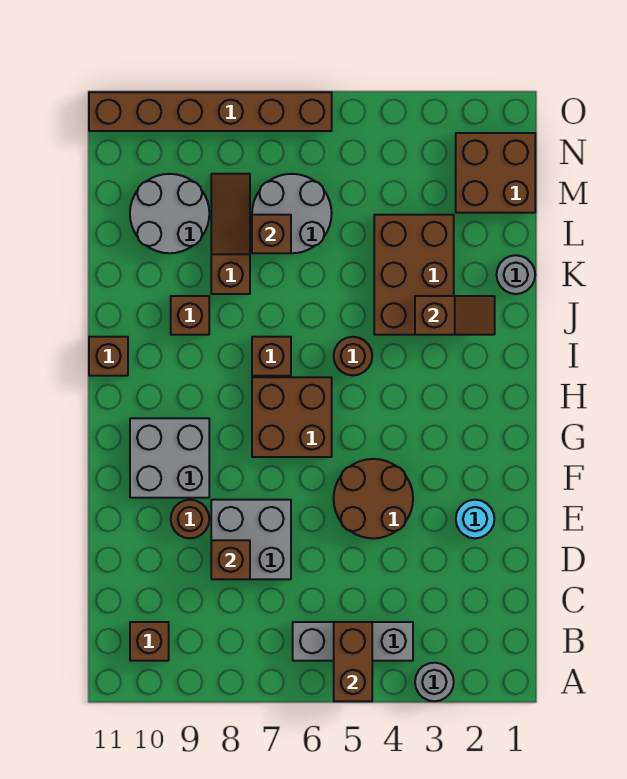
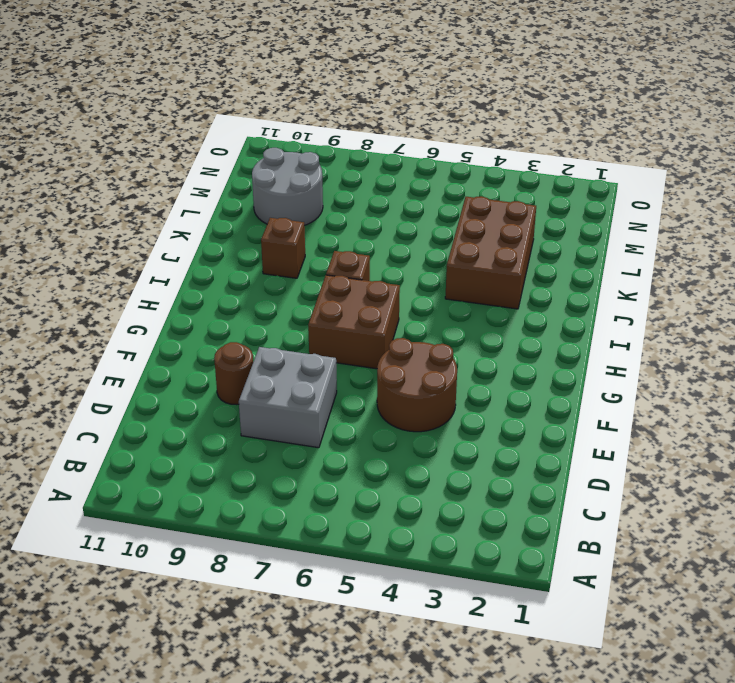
none -> grey 1x1 round brick [415,663,454,701]
none -> grey 1x3 brick [293,622,413,661]
none -> brown 1x1 brick [130,622,169,661]

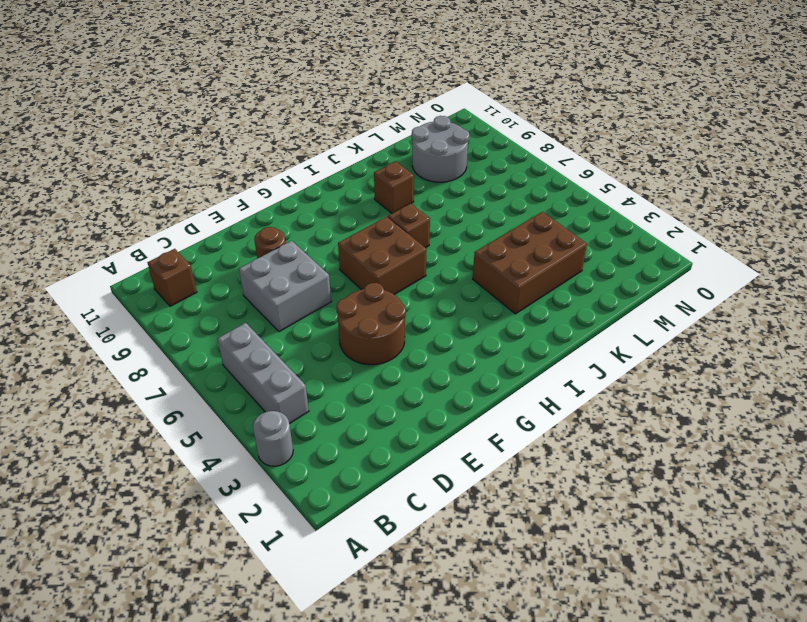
none -> cyan 1x1 round brick [456,500,494,538]
none -> grey 2x2 brick [130,418,209,498]
none -> brown 1x1 round brick [334,337,372,375]

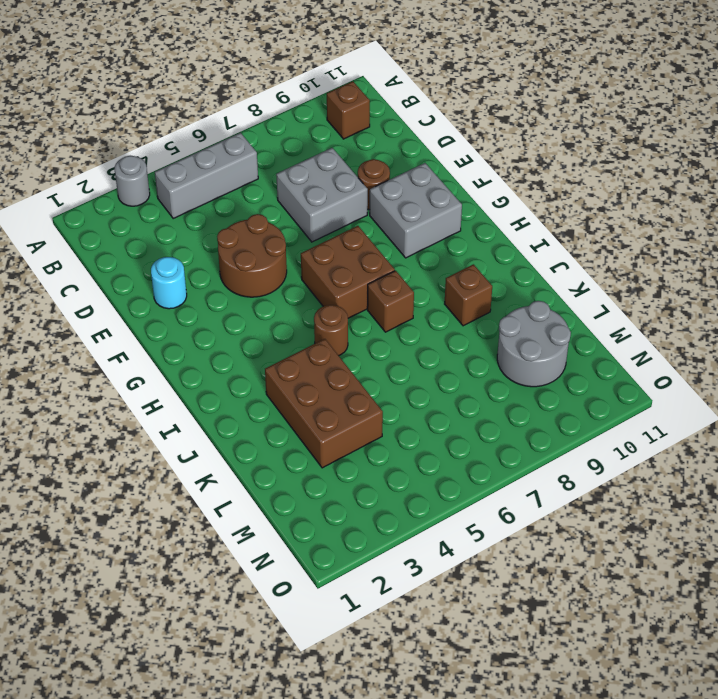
none -> brown 1x1 brick [89,337,128,376]
none -> grey 1x1 round brick [496,255,535,294]
none -> brown 1x3 slope [211,174,250,294]

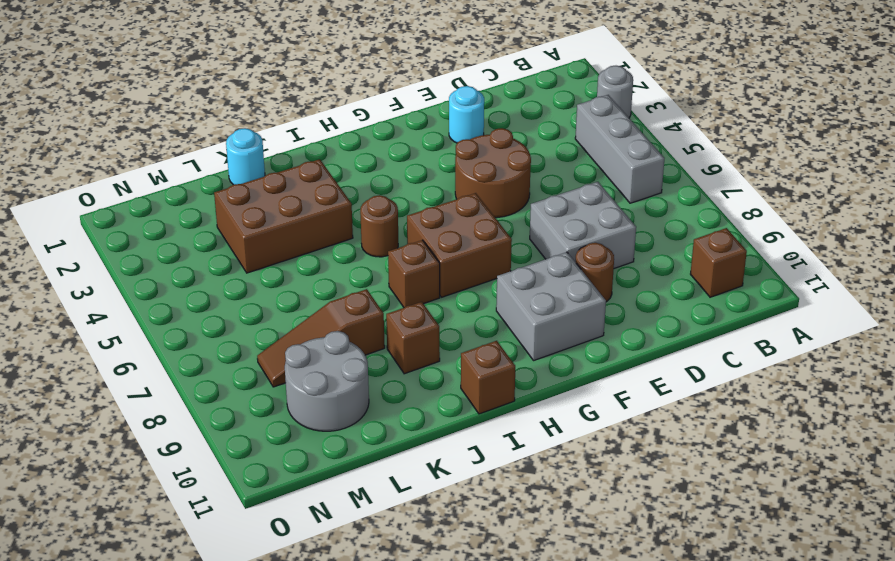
cyan 1x1 round brick [226,128,265,185] -> grey 1x1 round brick [496,255,535,294]
none -> grey 2x2 round brick [252,174,332,253]
none -> brown 2x2 brick [456,133,535,213]
none -> brown 1x6 brick [89,92,332,131]

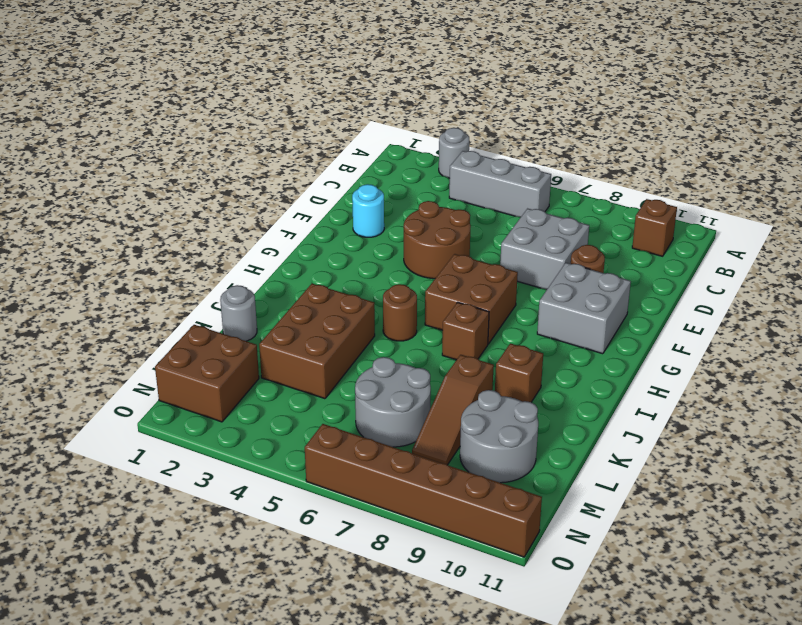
none -> brown 1x1 brick [89,337,128,376]
none -> brown 1x2 brick [334,622,372,701]
none -> brown 1x1 brick [211,540,250,579]

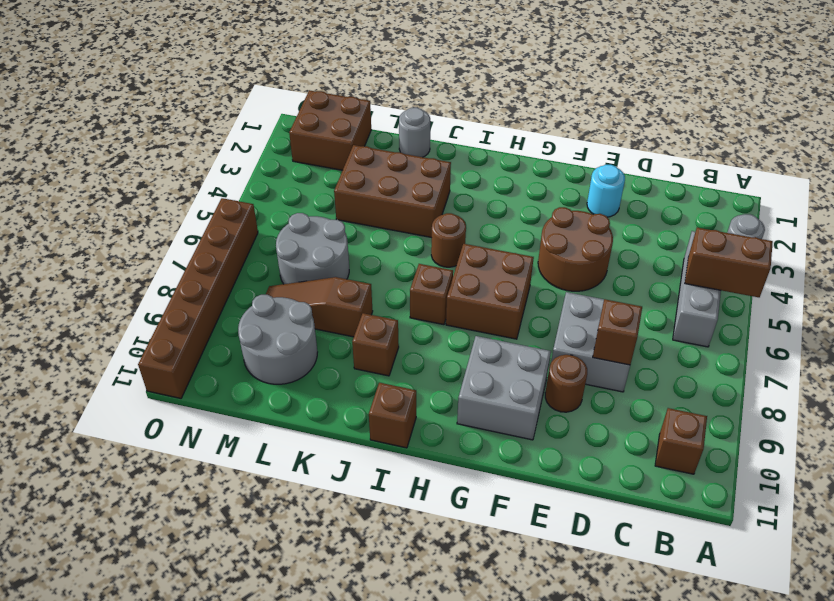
none -> brown 1x2 slope [415,296,495,335]
none -> brown 1x1 brick [252,215,291,253]

